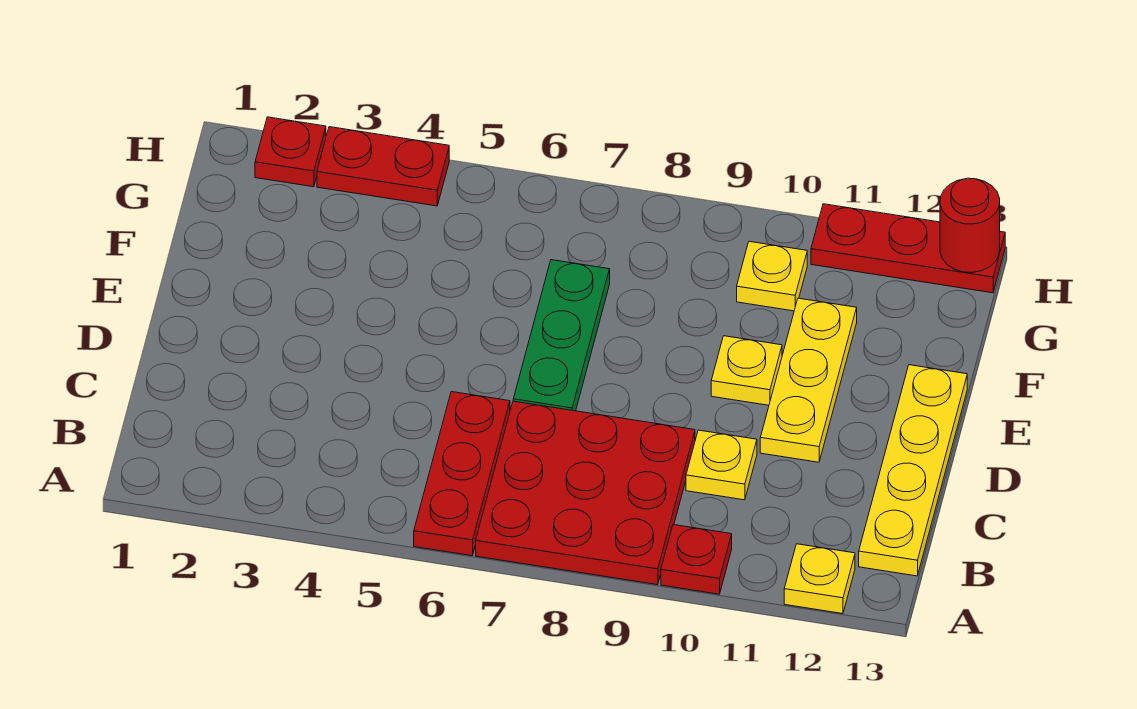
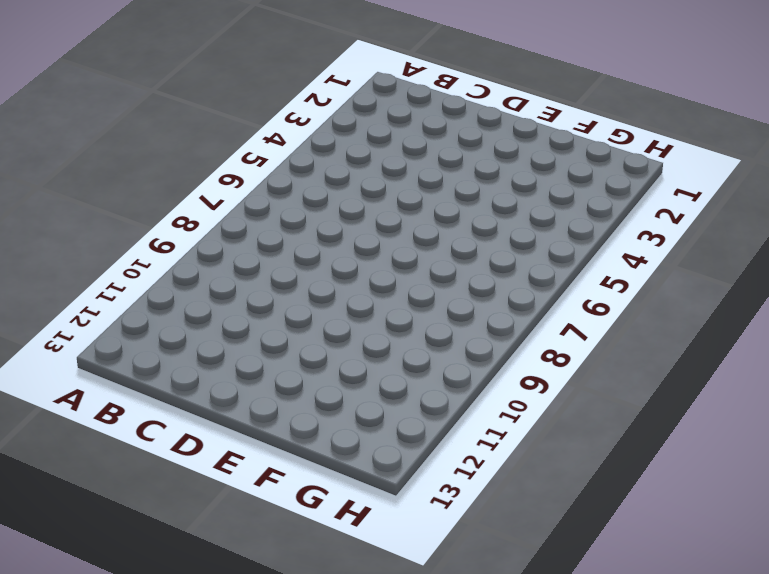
none -> red 1x3 plate [414,392,510,556]
none -> red 3x3 plate [476,401,695,585]
none -> red 1x1 plate [661,525,732,594]

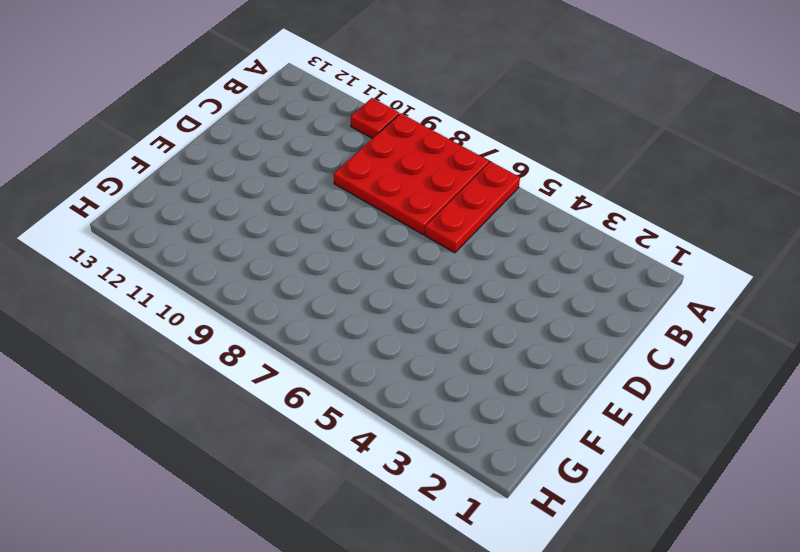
none -> yellow 1x1 plate [784,544,855,614]
none -> yellow 1x4 plate [859,365,967,576]
none -> yellow 1x1 plate [686,430,757,500]

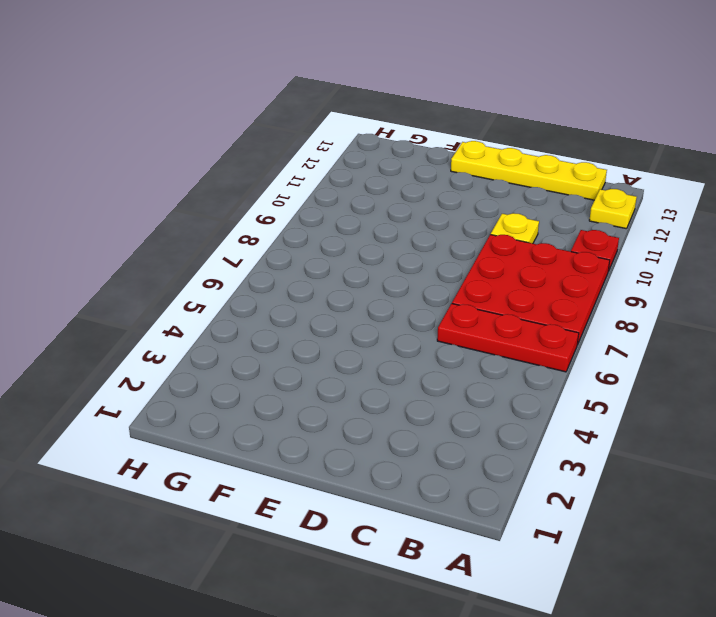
none -> green 1x3 plate [513,260,610,411]
none -> yellow 1x3 plate [760,298,857,462]
none -> yellow 1x1 plate [711,336,782,405]

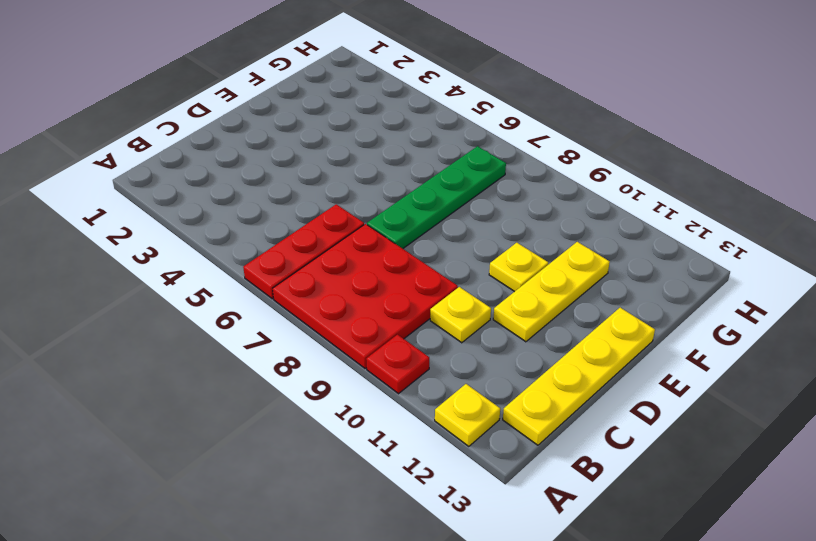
green 1x4 plate [367,146,506,249] -> green 1x3 plate [513,260,610,411]
none -> yellow 1x1 plate [737,241,807,311]
none -> red 1x1 plate [255,117,326,187]
none -> red 1x2 plate [317,127,449,206]

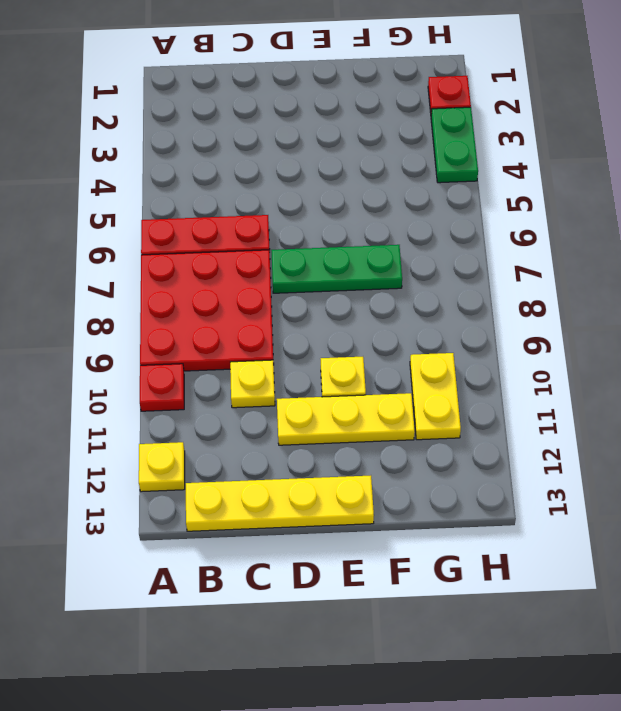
yellow 1x2 plate [410,353,461,440] -> yellow 1x1 plate [737,241,807,311]
green 1x2 plate [431,107,478,183] -> red 1x2 plate [317,127,449,206]
none -> red 1x3 plate [811,204,1005,293]
none -> red 1x1 round brick [940,178,1000,272]

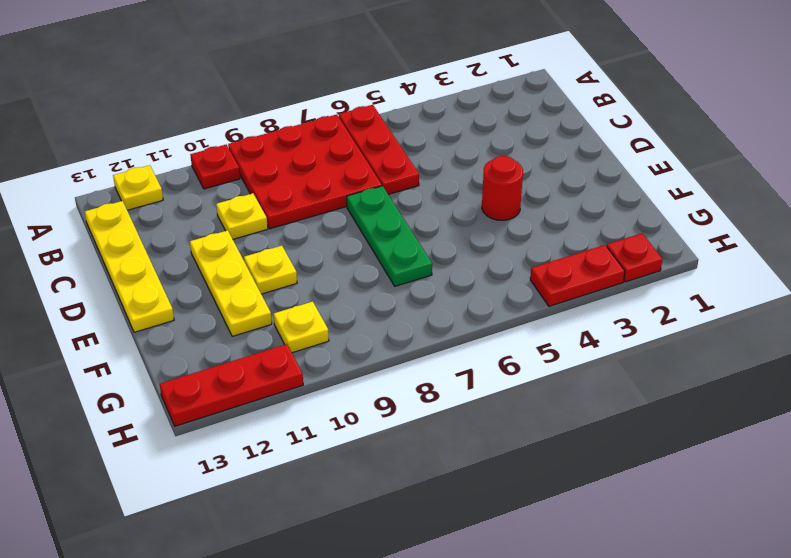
red 1x1 round brick [482,156,523,220] -> red 1x1 round brick moved to [940,178,1000,272]

